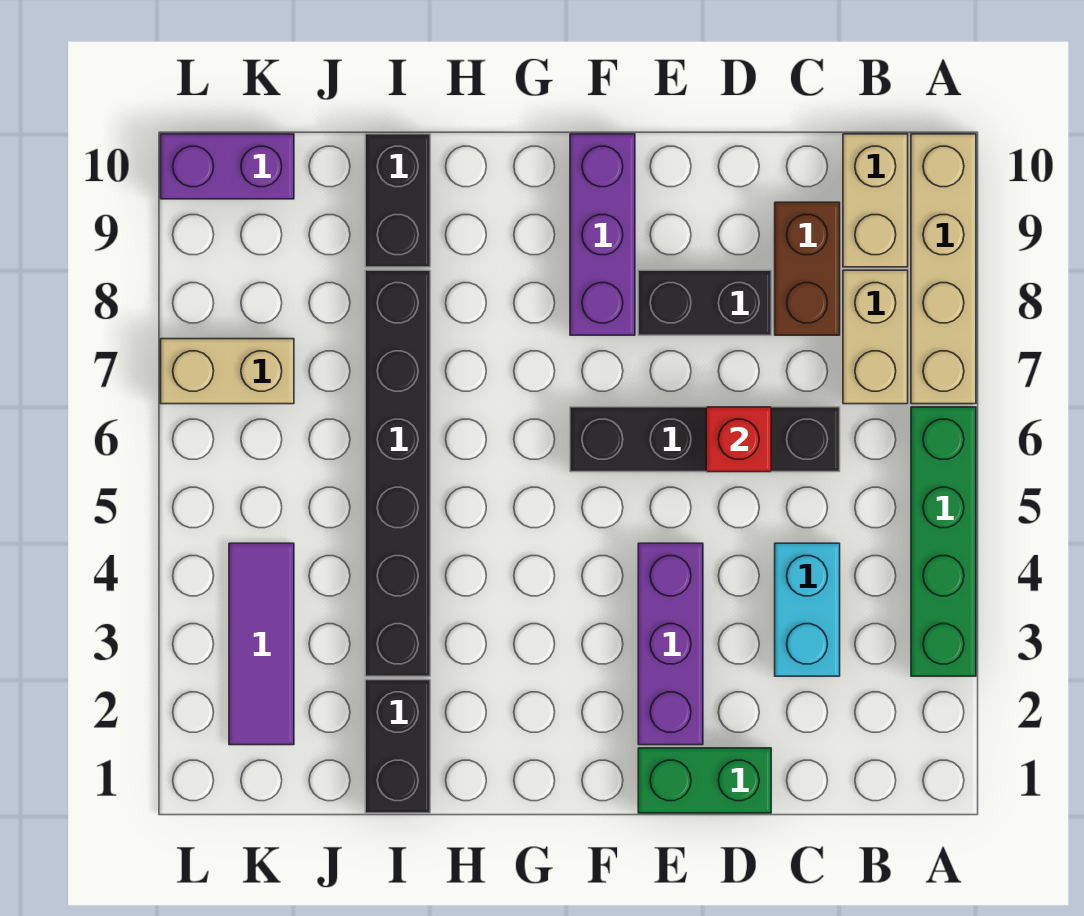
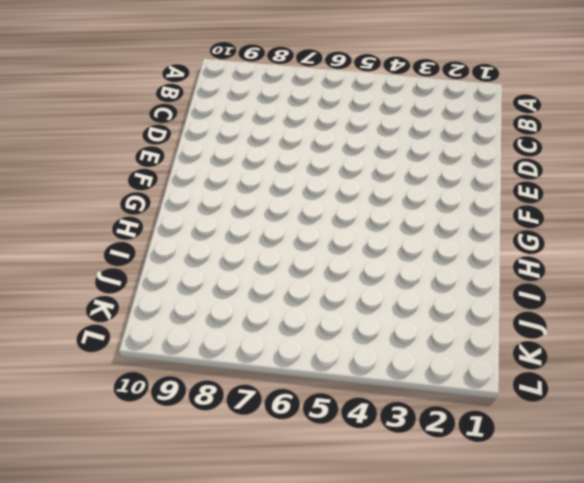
none -> green 1x4 brick [911,407,976,676]
none -> tan 1x4 brick [911,134,976,404]
none -> tan 1x2 brick [843,270,908,404]

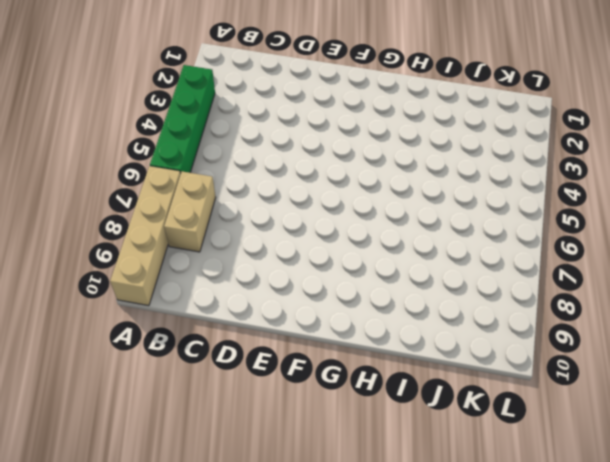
none -> tan 1x2 brick [843,134,908,267]
none -> cyan 1x2 brick [775,543,840,676]
none -> black 1x4 brick [570,407,840,472]

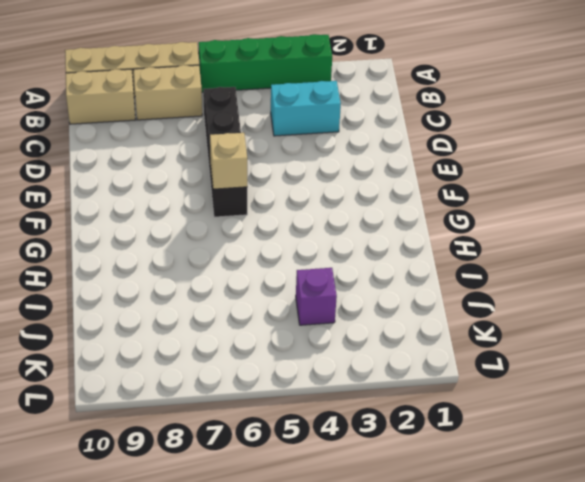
tan 1x1 brick [210,133,247,189] -> none
purple 1x1 brick [296,268,337,325] -> none
none -> brown 1x2 brick [775,202,840,335]
none -> green 1x2 brick [638,748,771,813]
none -> black 1x2 brick [638,270,771,335]

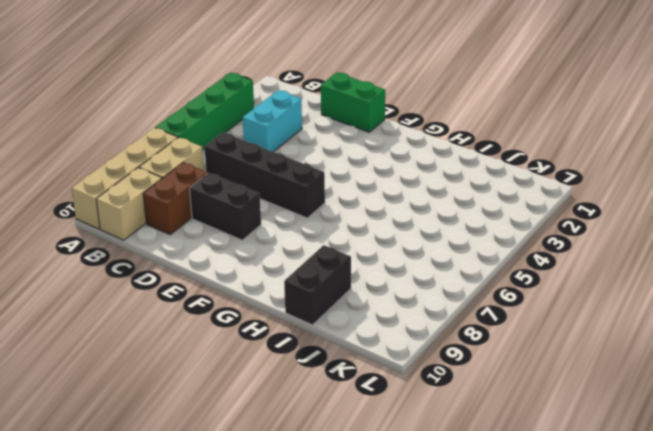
none -> purple 1x3 brick [638,543,703,745]
none -> purple 1x3 brick [570,134,635,335]
none -> black 1x2 brick [365,680,430,813]

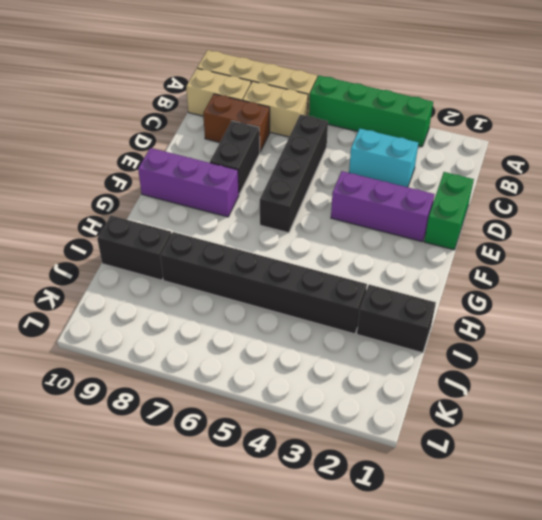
none -> purple 1x3 tile [229,543,294,745]
none -> tan 1x2 brick [161,339,294,404]
none -> purple 1x2 brick [161,134,294,199]

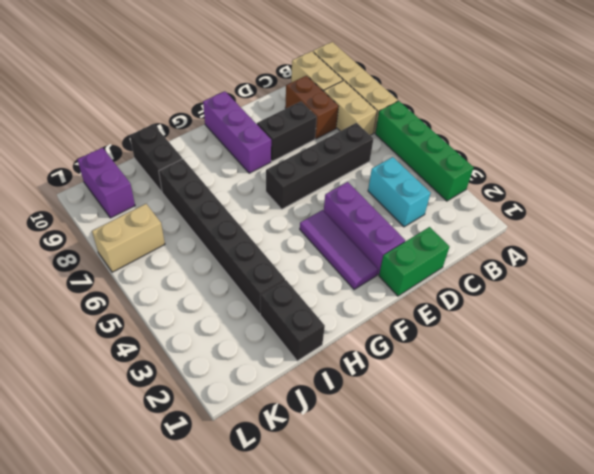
purple 1x3 tile [300,210,378,290] -> purple 1x3 tile moved to [229,543,294,745]
purple 1x2 brick [77,148,135,218] -> purple 1x2 brick turned to [161,134,294,199]
none -> red 1x1 brick [706,407,771,472]

